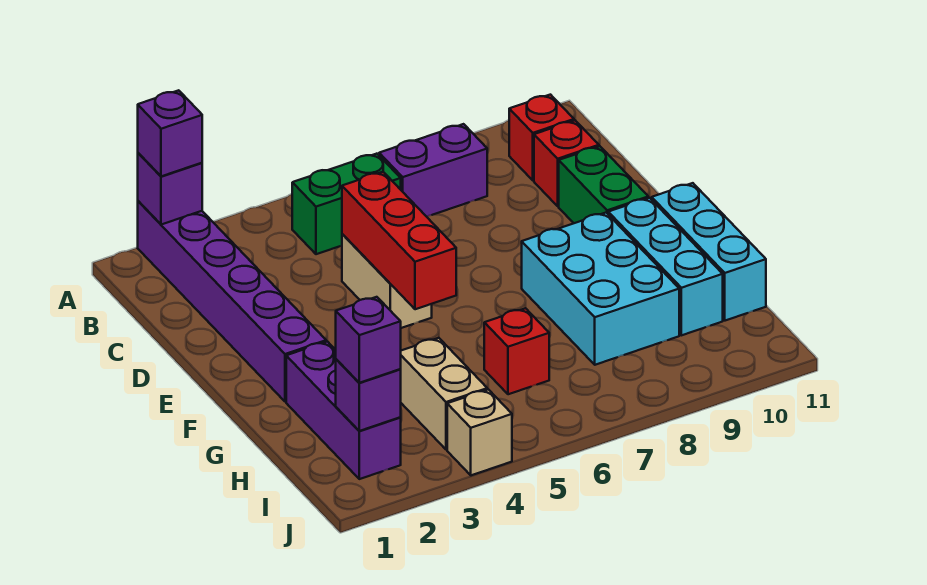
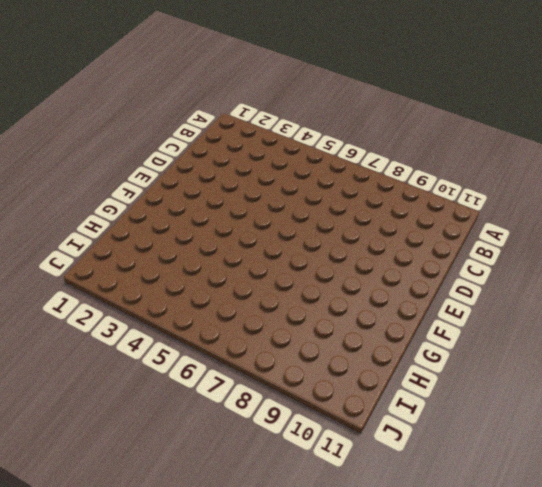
none -> purple 1x6 brick [138,201,326,402]
none -> green 1x2 brick [292,154,401,254]
none -> purple 1x2 brick [379,124,487,217]

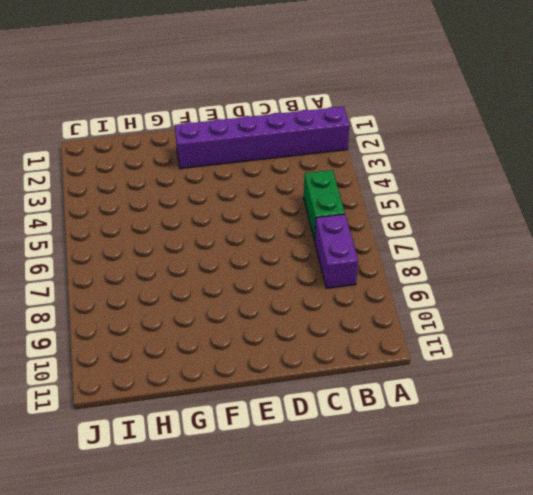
none -> red 1x1 brick [509,95,574,180]
none -> red 1x1 brick [534,120,599,206]
none -> tan 1x2 brick [342,234,432,328]

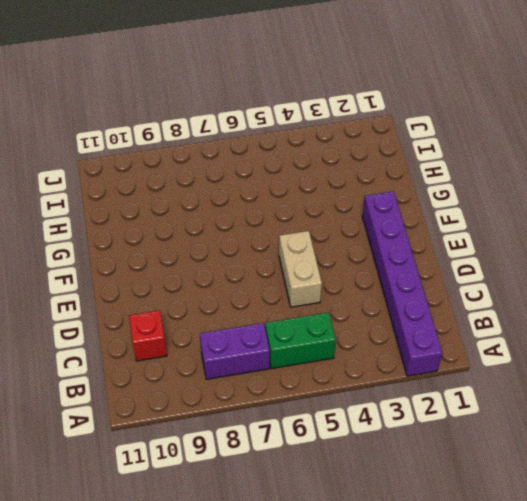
none -> red 1x1 brick [509,95,574,180]
none -> green 1x2 brick [559,146,648,223]
none -> cyan 2x3 brick [522,213,679,365]

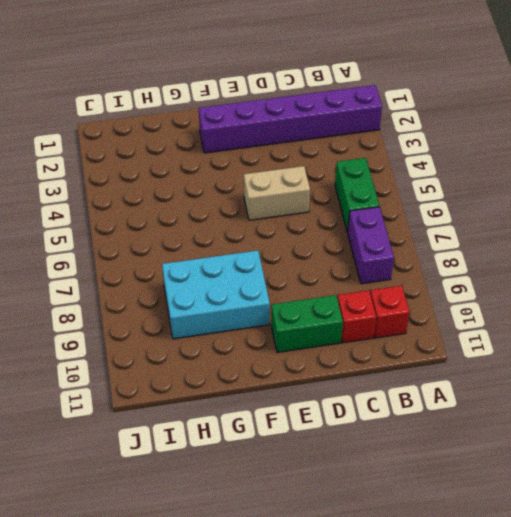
none -> cyan 1x3 brick [608,198,723,335]
none -> cyan 1x3 brick [652,183,766,321]
none -> purple 1x3 brick [286,341,401,479]

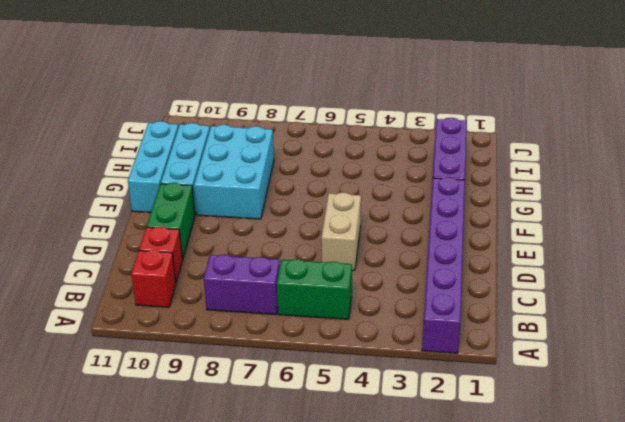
none -> tan 1x2 brick [400,338,487,450]
none -> red 1x1 brick [484,308,549,394]
none -> tan 1x1 brick [447,389,512,475]

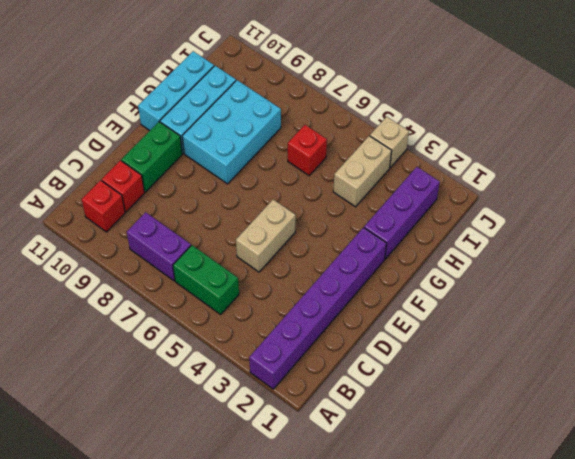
none -> purple 1x1 brick [138,153,202,225]
none -> red 1x3 brick [342,172,456,309]
none -> purple 1x1 brick [336,359,401,431]

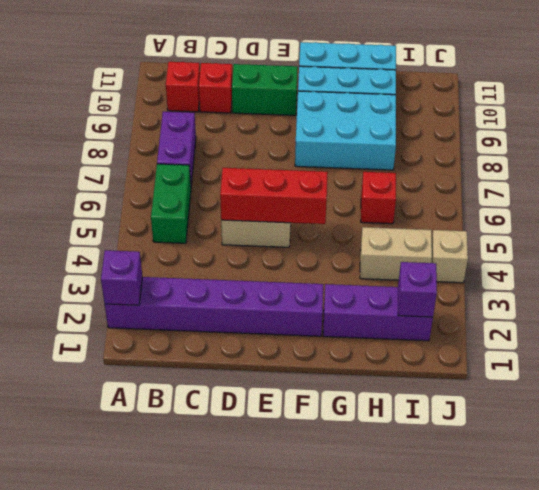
none -> purple 1x1 brick [138,90,202,176]
none -> purple 1x1 brick [336,297,401,383]

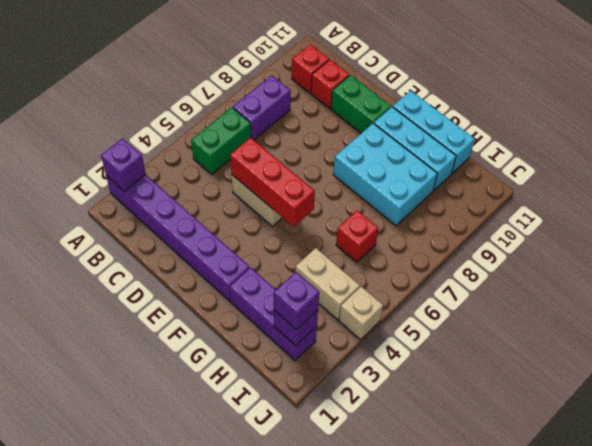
none -> purple 1x1 brick [138,90,202,176]

